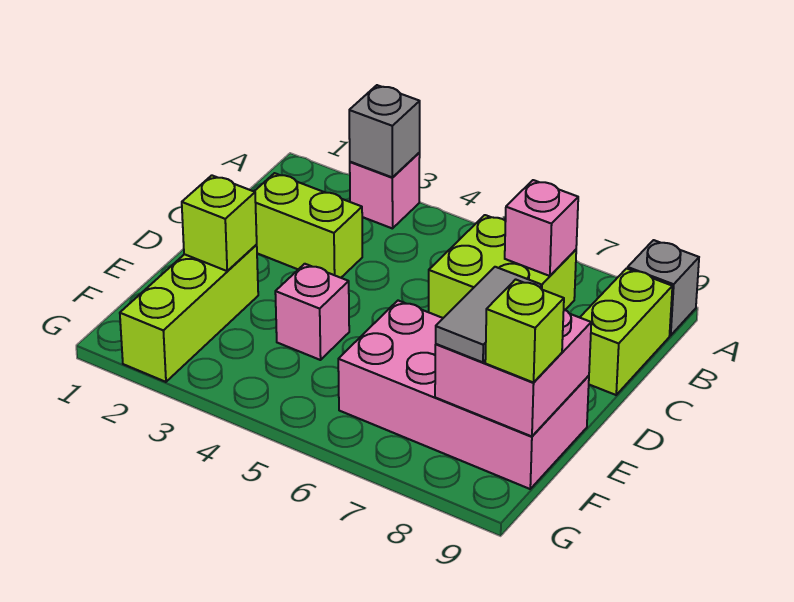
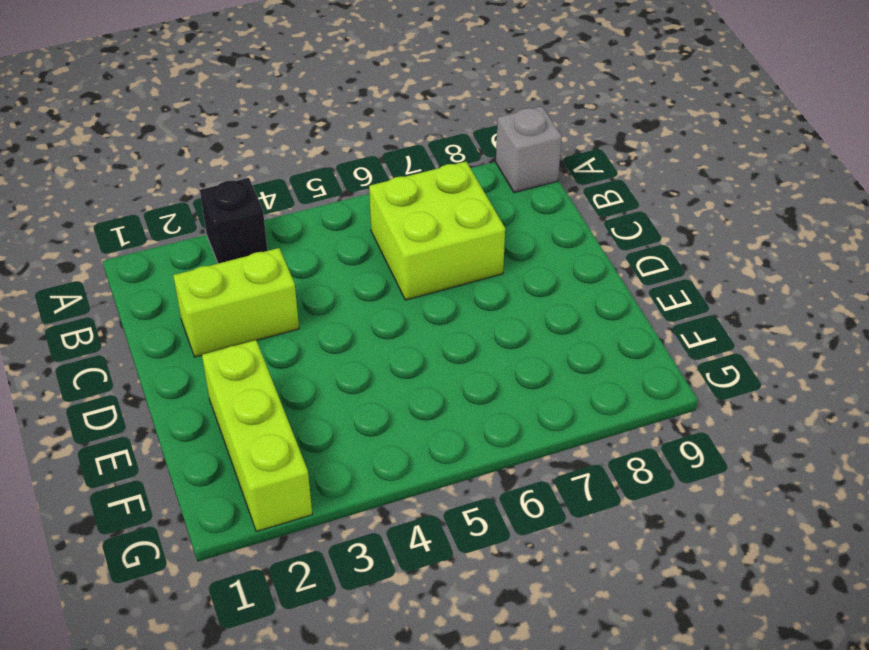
black 1x1 brick [200,178,268,263] -> pink 1x1 brick [350,153,420,229]
none -> lime 1x2 brick [580,269,672,395]
none -> pink 1x1 brick [275,264,349,360]
none -> pink 2x4 brick [338,301,589,489]

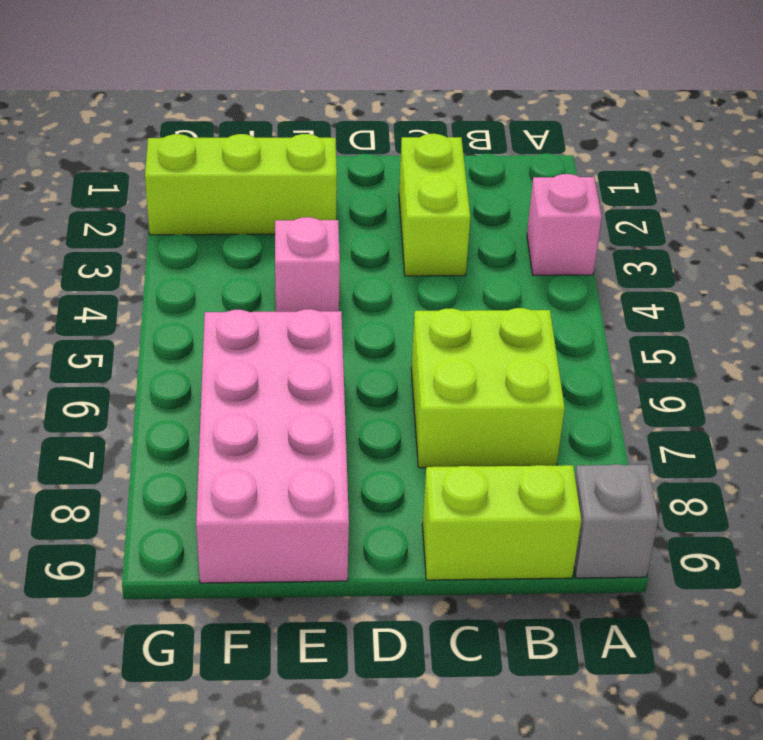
none -> grey 1x1 brick [349,85,420,177]
none -> pink 1x1 brick [505,180,578,276]
none -> lime 1x1 brick [182,175,257,271]

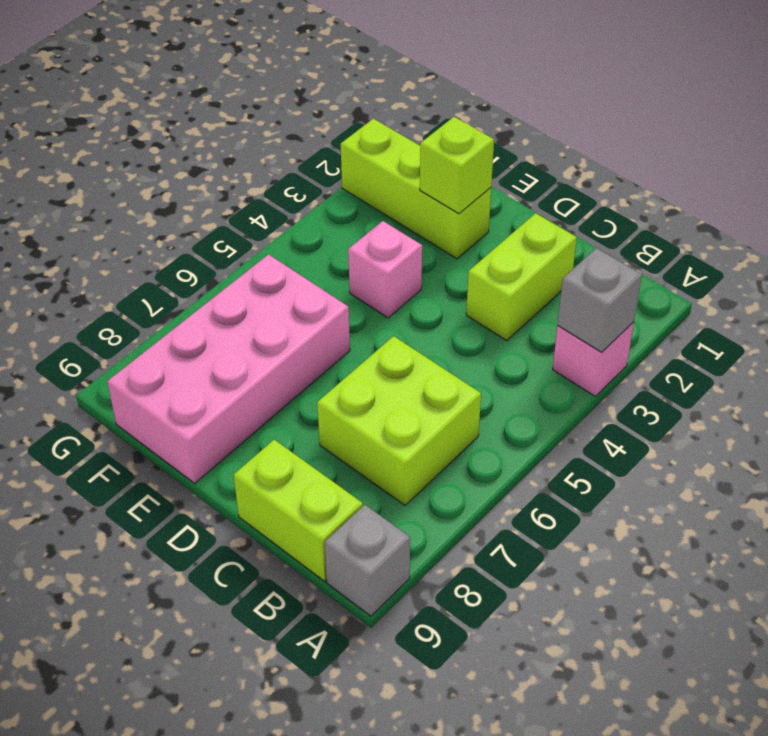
none -> pink 1x1 brick [505,180,578,276]
none -> pink 2x2 brick [435,310,591,436]
none -> grey 1x2 tile [436,267,542,362]

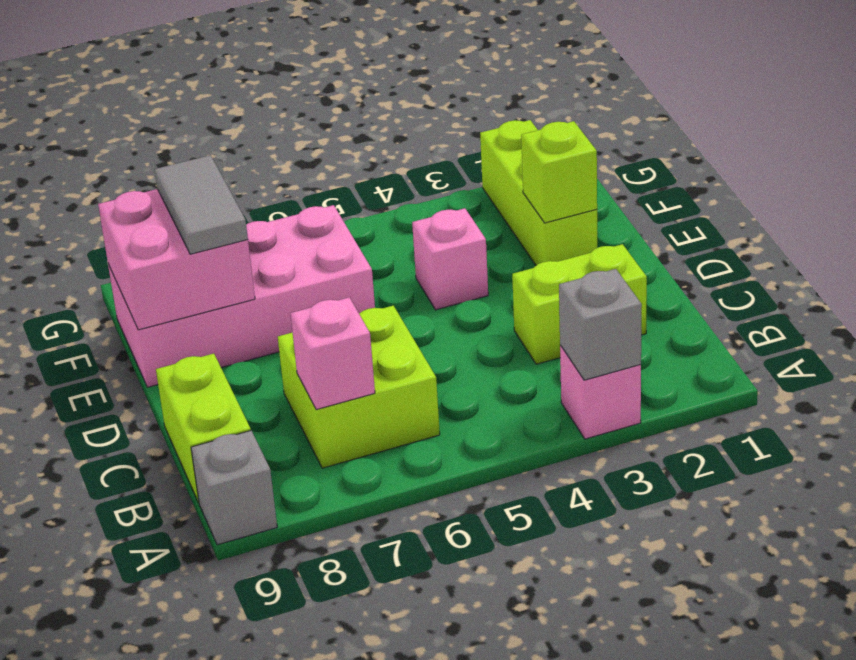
none -> lime 1x1 brick [485,279,564,383]

